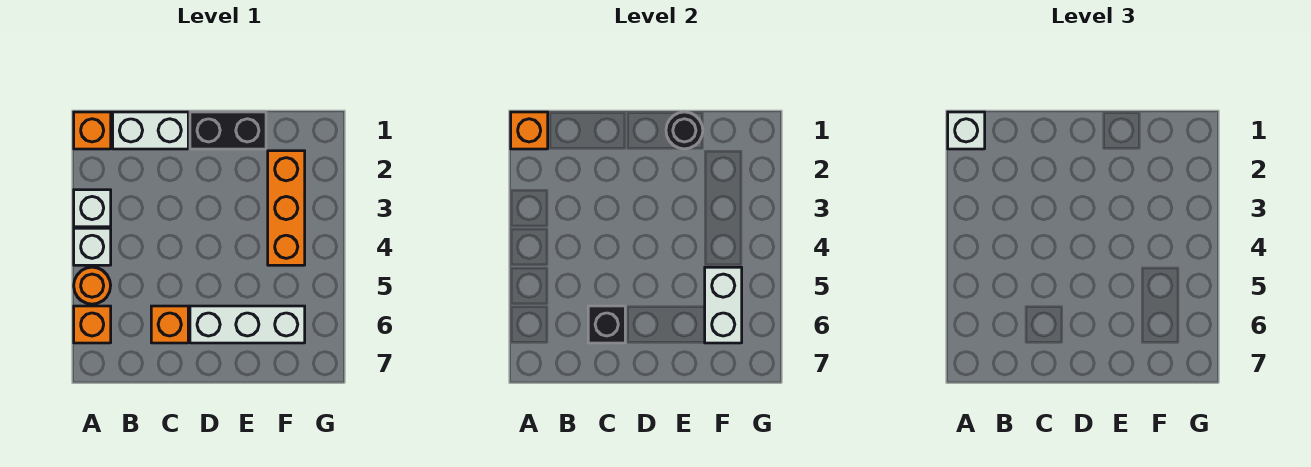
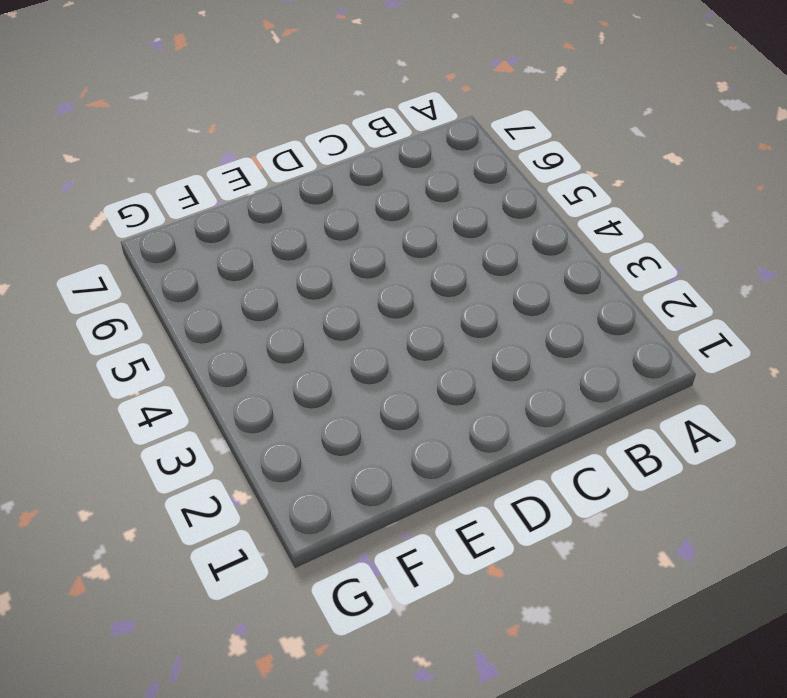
none -> orange 1x1 brick [74,112,111,149]
none -> white 1x1 brick [74,190,111,227]
none -> white 1x1 brick [74,228,111,265]

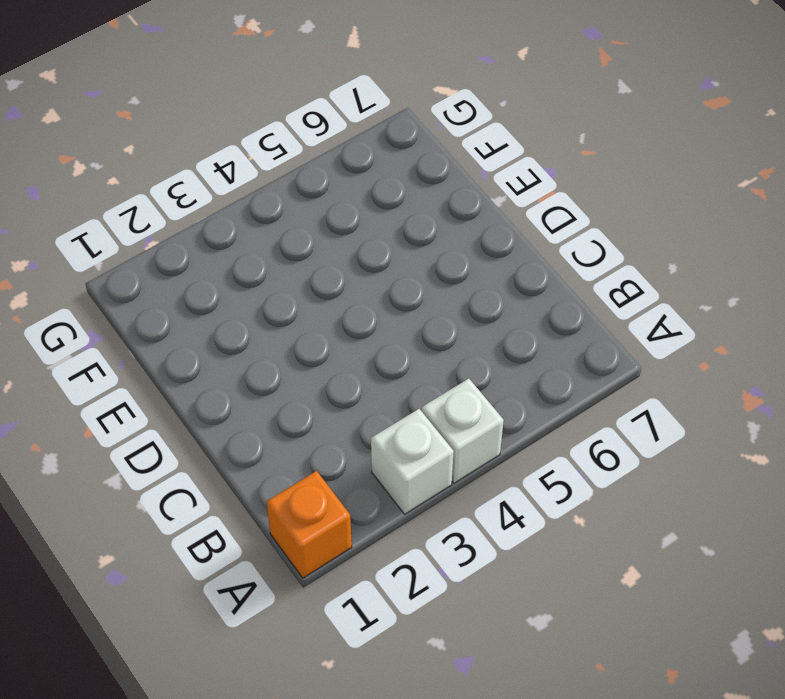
none -> orange 1x1 round brick [74,267,111,304]
none -> orange 1x1 brick [74,306,111,343]
none -> white 1x2 brick [113,112,188,149]

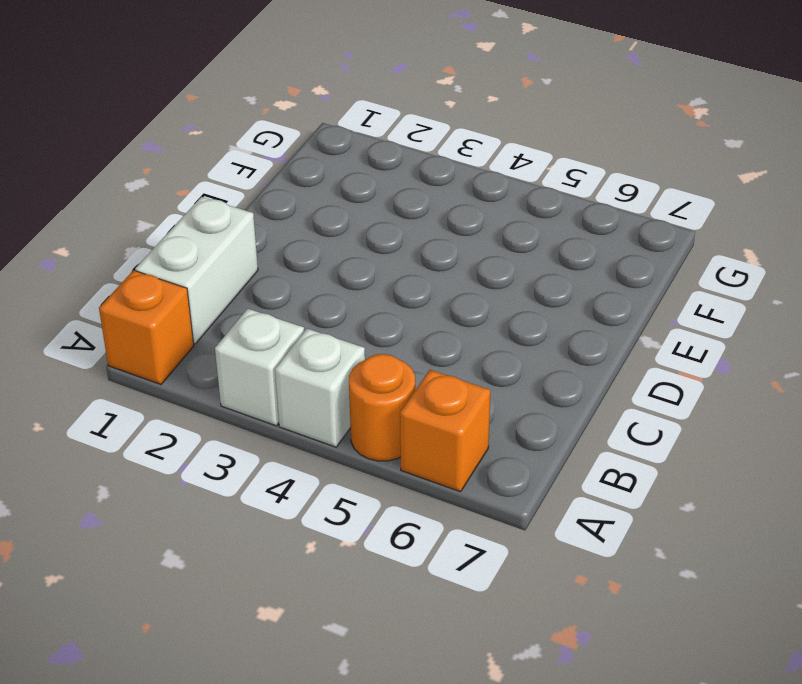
none -> orange 1x1 brick [151,306,188,343]
none -> black 1x2 brick [190,112,266,149]
none -> white 1x3 brick [190,306,305,343]

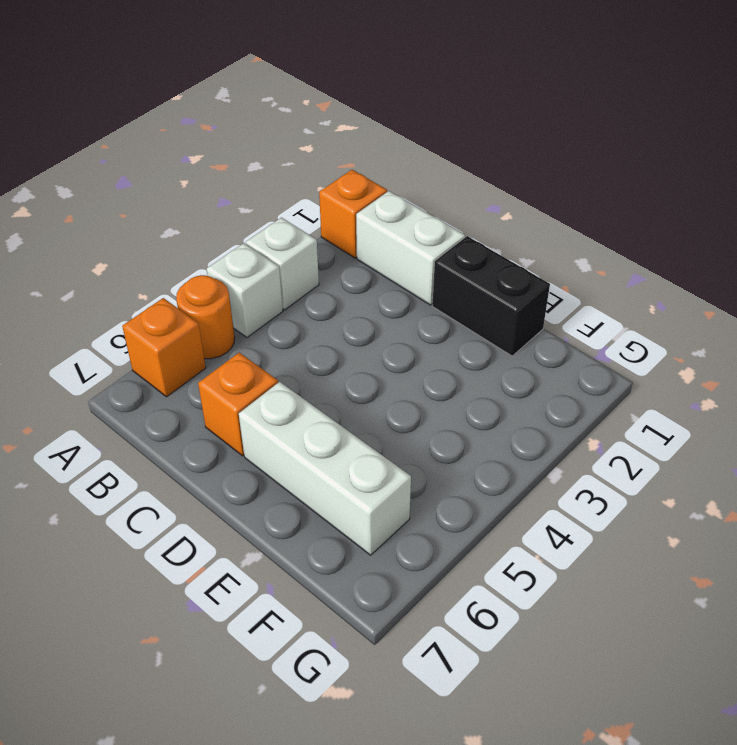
none -> orange 1x3 brick [268,151,305,265]
none -> orange 1x1 brick [511,112,548,149]
none -> black 1x1 brick [588,306,625,343]

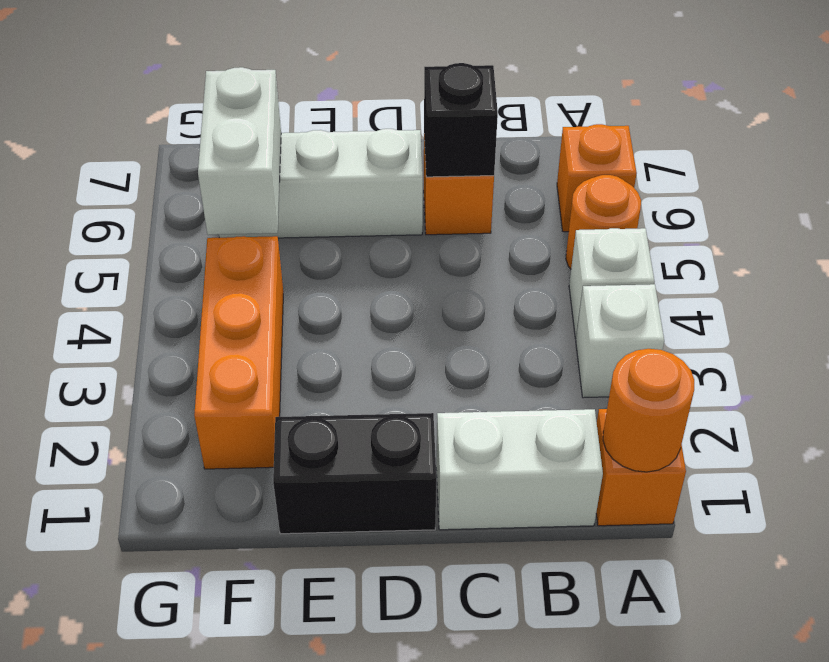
orange 1x1 round brick [603,349,694,472] -> orange 1x1 brick [511,112,548,149]
none -> black 1x1 round brick [666,112,703,149]
none -> white 1x1 brick [948,112,985,149]

